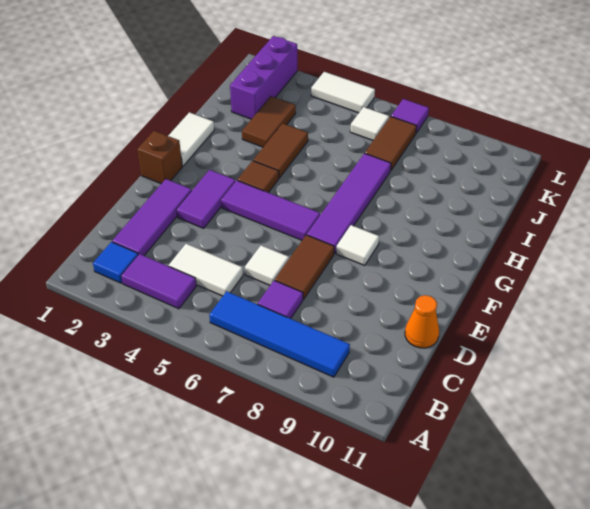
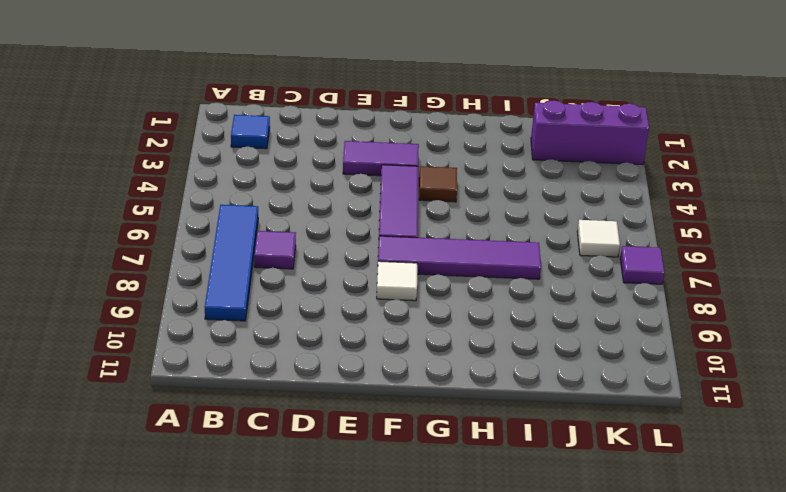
none -> purple 1x2 tile [121,254,196,309]
none -> purple 1x3 tile [112,179,192,256]
none -> white 1x2 tile [169,244,243,296]

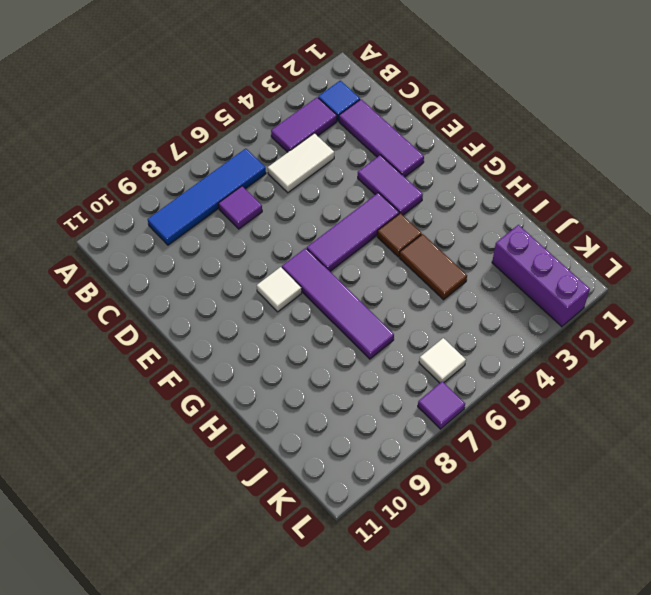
none -> white 1x1 tile [245,245,289,285]
none -> brown 1x2 tile [275,235,334,299]
none -> orange 1x1 cone [405,295,439,348]

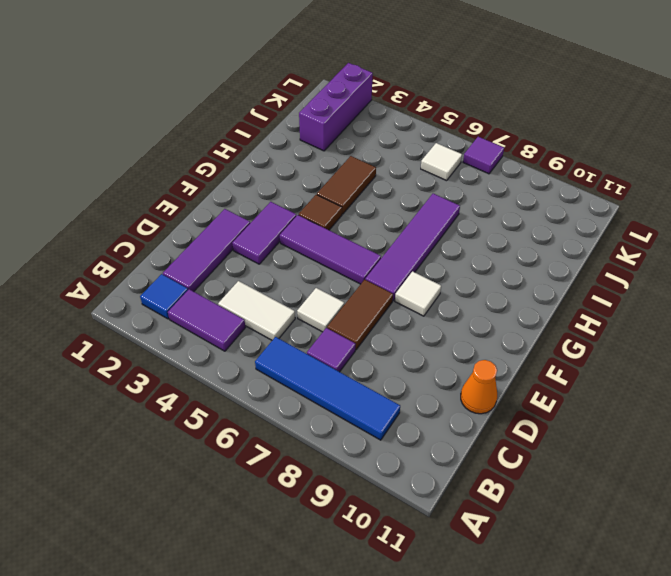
none -> brown 1x1 brick [137,131,182,184]
none -> white 1x2 tile [168,112,214,166]
none -> brown 1x2 tile [242,96,296,147]

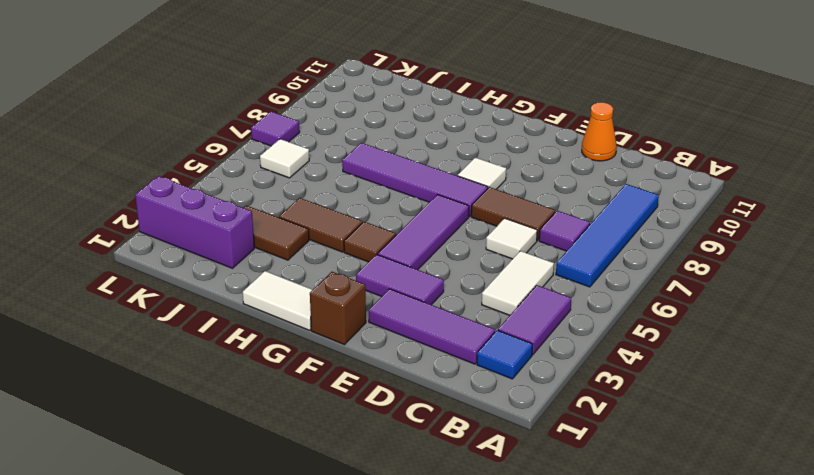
none -> brown 1x2 tile [365,117,417,171]
none -> white 1x2 tile [311,72,375,113]

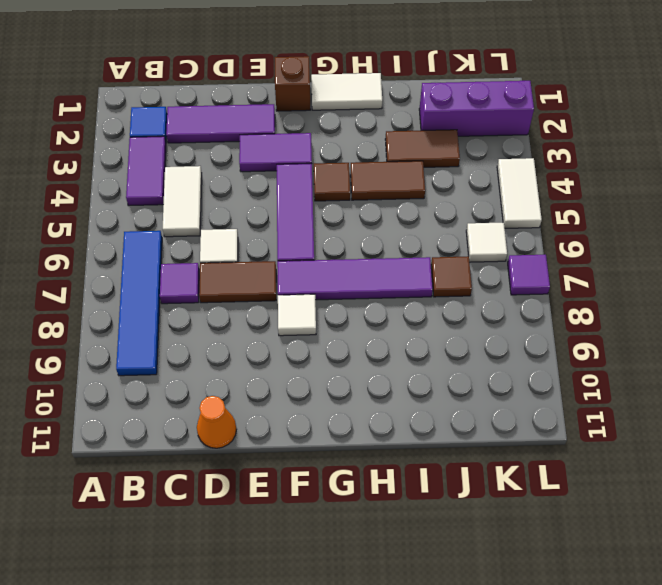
brown 1x1 tile [431,256,472,297] -> brown 1x2 tile [365,117,417,171]

